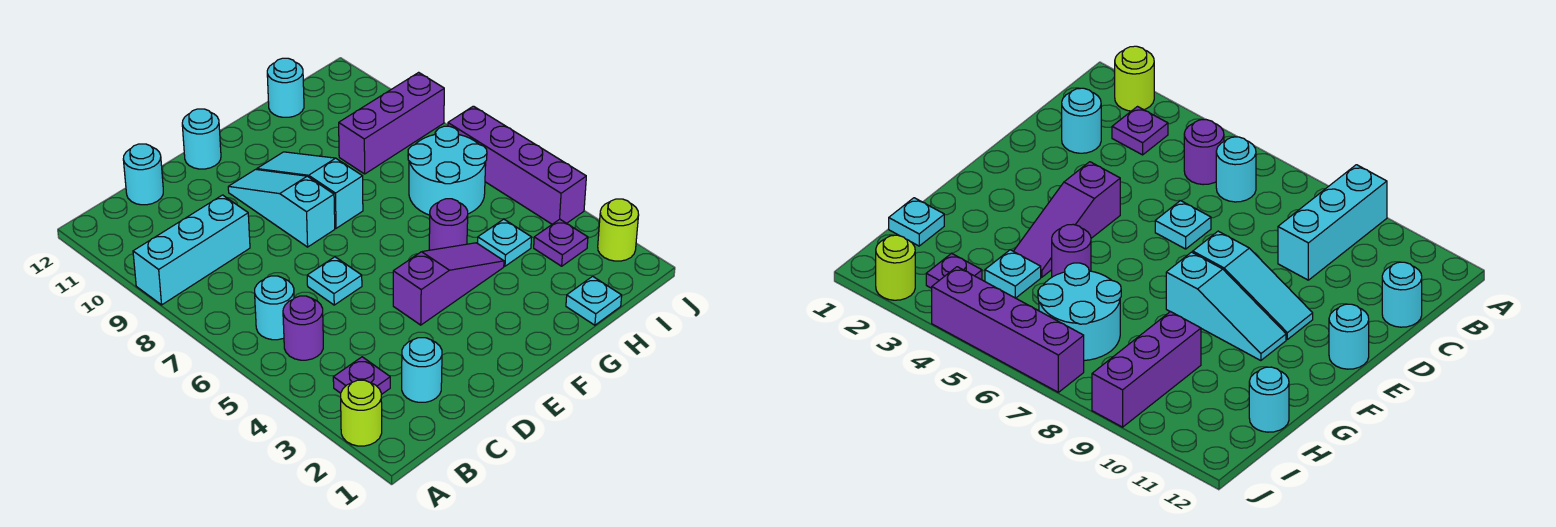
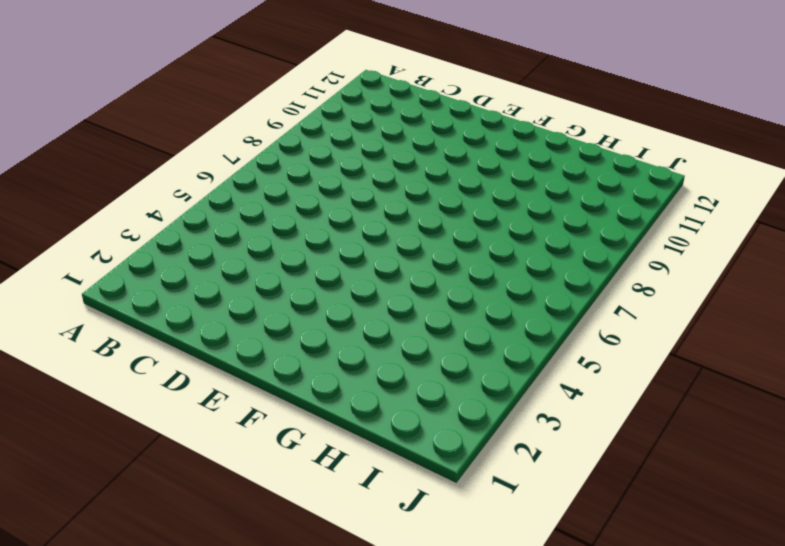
none -> lime 1x1 round brick [341,380,382,446]
none -> cyan 1x3 brick [133,195,250,305]
none -> purple 1x1 plate [333,357,390,395]

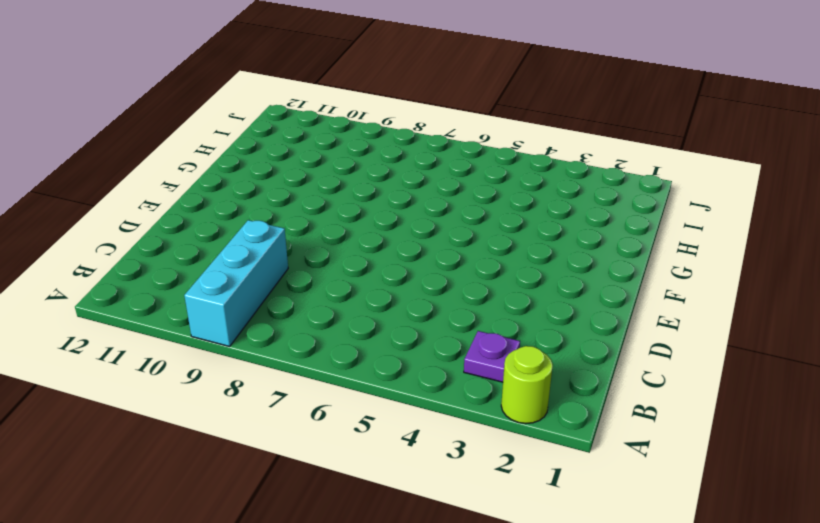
none -> purple 1x1 round brick [283,296,323,360]
none -> cyan 1x1 round brick [255,276,294,340]
none -> cyan 1x1 round brick [402,338,442,402]

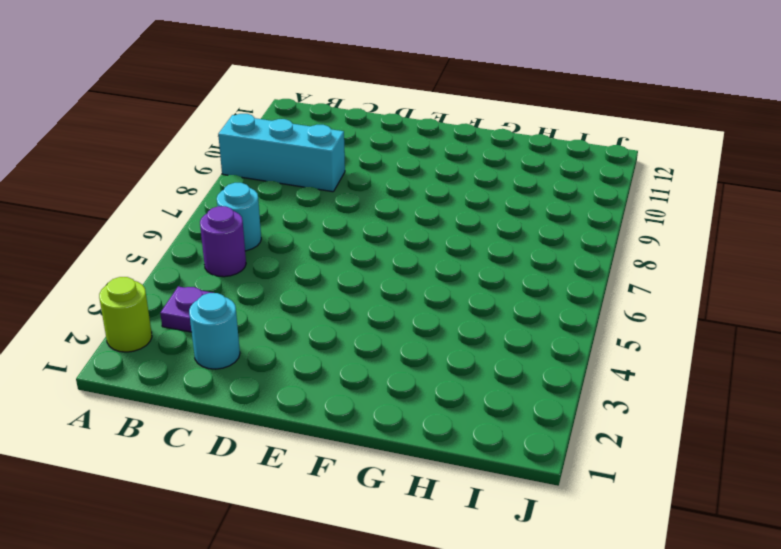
none -> cyan 1x1 round brick [123,144,163,205]
none -> cyan 1x1 plate [307,257,362,305]
none -> purple 1x3 slope [393,243,504,325]

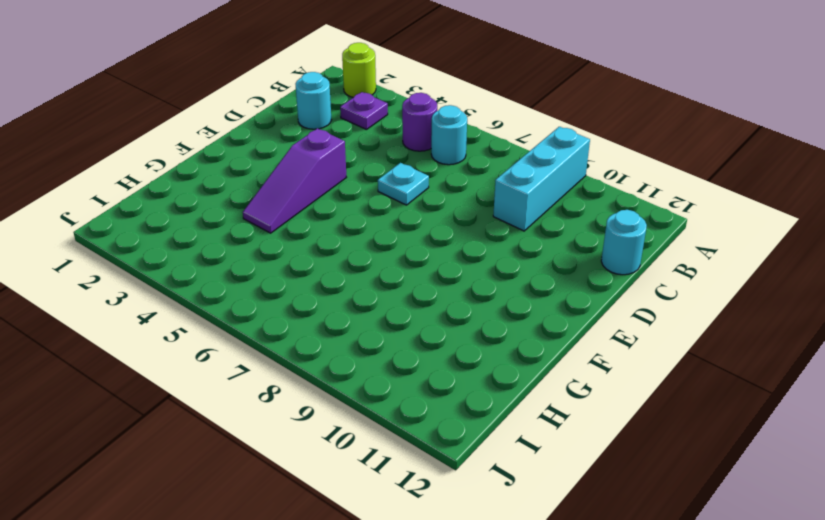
none -> cyan 1x3 slope [228,169,335,247]
none -> cyan 1x1 round brick [182,109,221,169]
none -> cyan 1x3 slope [257,152,363,228]

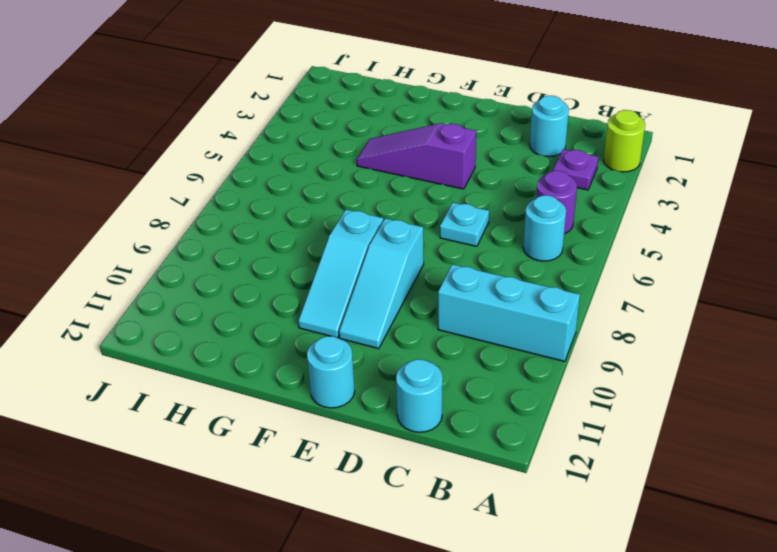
none -> purple 1x1 round brick [429,199,468,250]
none -> cyan 1x1 plate [566,276,622,325]
none -> cyan 1x1 plate [478,219,532,266]

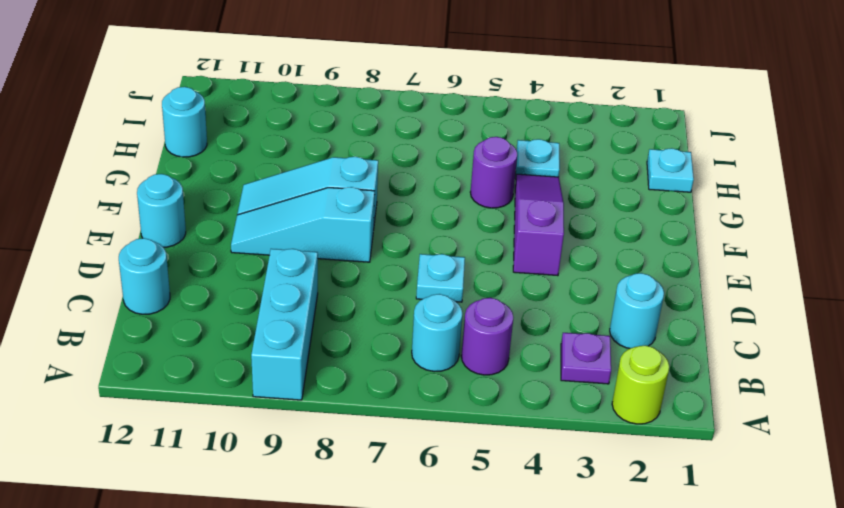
none -> cyan 2x2 round brick [408,126,487,215]
none -> purple 1x3 brick [339,72,444,174]
none -> purple 1x1 plate [534,219,588,266]

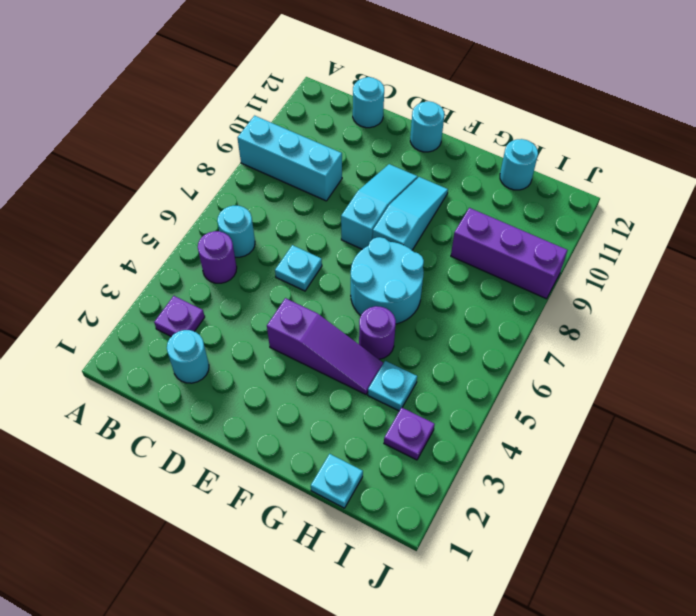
cyan 2x2 round brick [351,237,424,324] -> cyan 2x2 round brick moved to [408,126,487,215]
none -> lime 1x1 round brick [341,380,382,446]
none -> lime 1x1 round brick [598,199,639,261]
none -> purple 1x4 brick [448,106,586,224]

